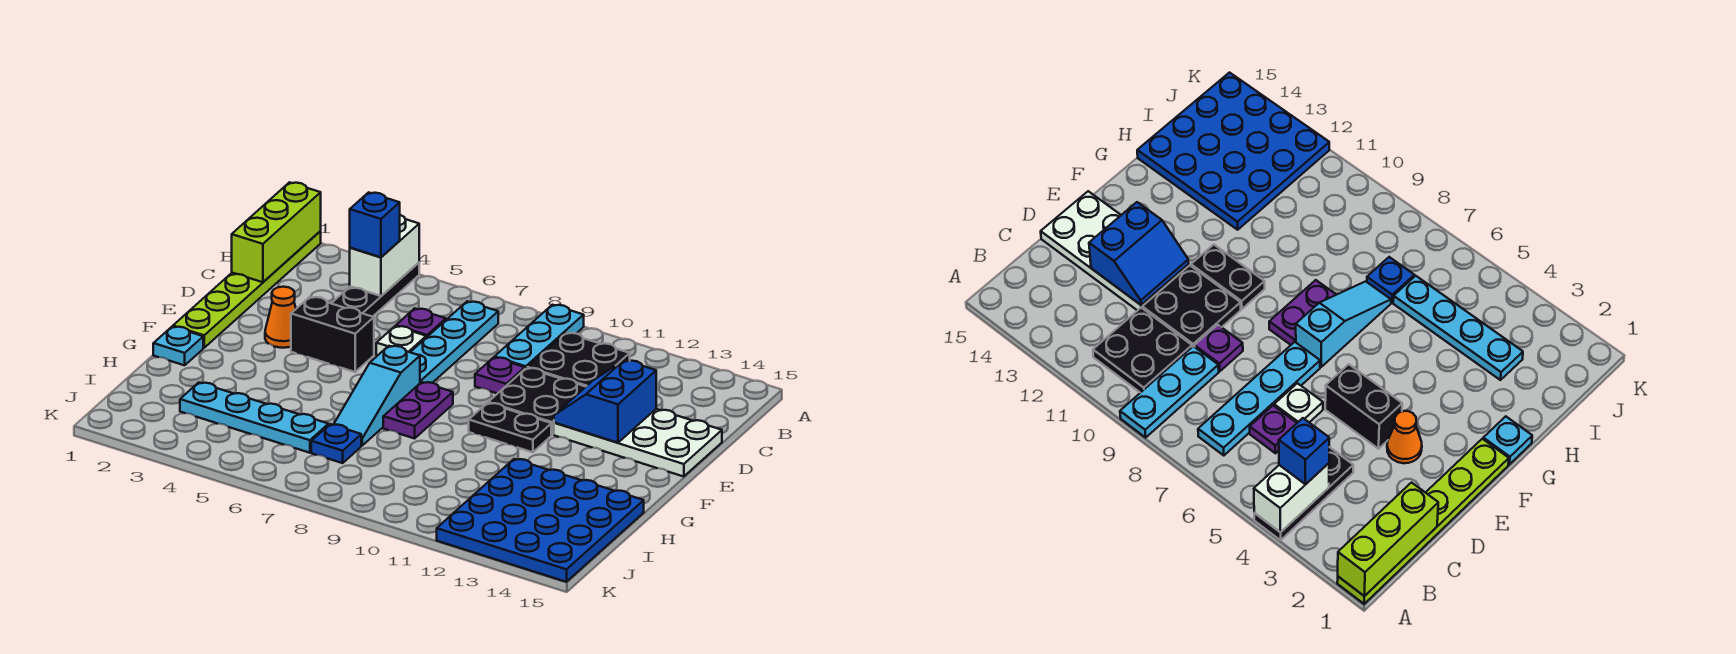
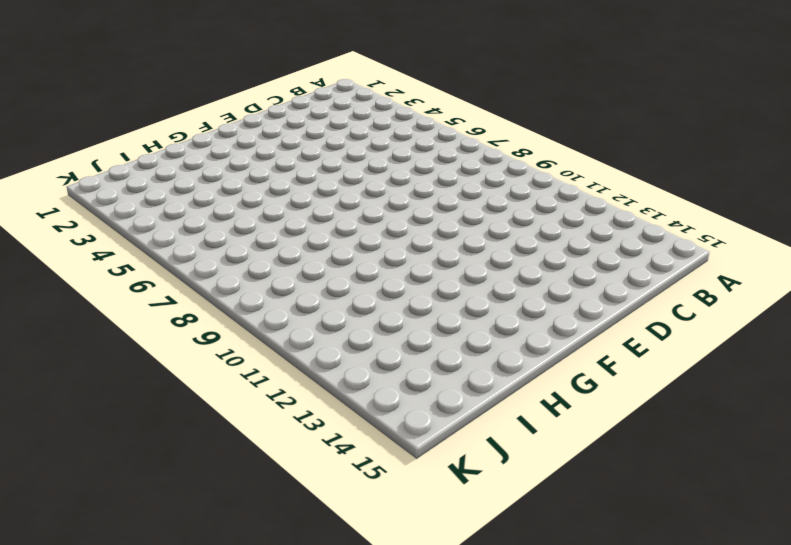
none -> lime 1x6 plate [173,231,321,348]
none -> black 1x3 plate [331,263,419,317]
none -> cyan 1x3 plate [495,305,584,369]

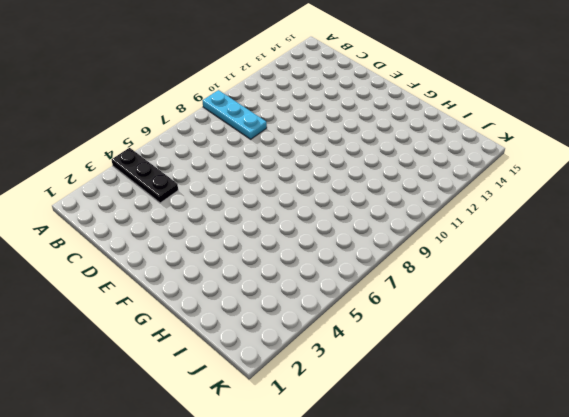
none -> lime 1x6 plate [173,231,321,348]
none -> cyan 1x4 plate [410,301,498,383]
none -> black 2x2 plate [527,333,630,386]

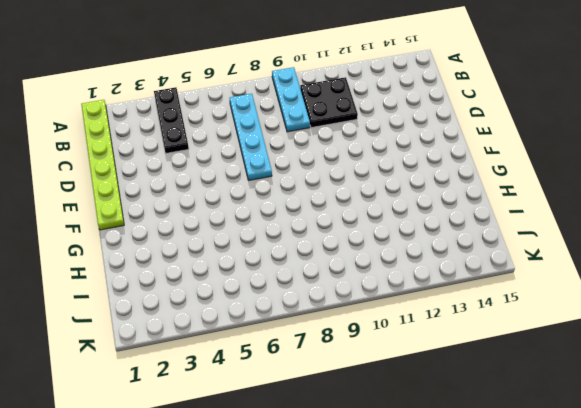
none -> purple 1x1 plate [396,308,446,338]
none -> white 1x1 plate [376,326,426,356]
none -> purple 1x1 plate [475,357,525,394]

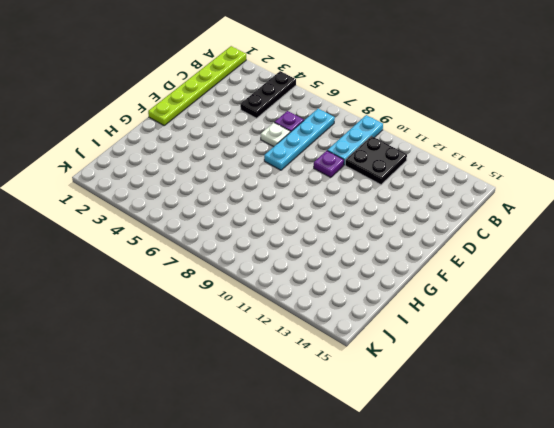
none -> black 2x2 plate [488,368,586,435]
none -> white 2x4 plate [554,409,722,477]
none -> orange 1x1 cone [265,287,296,348]

